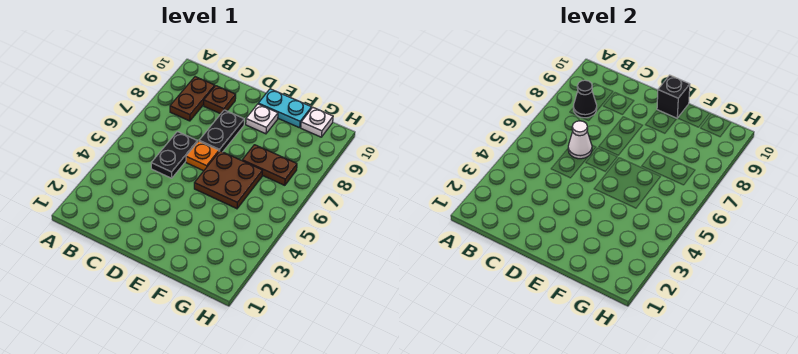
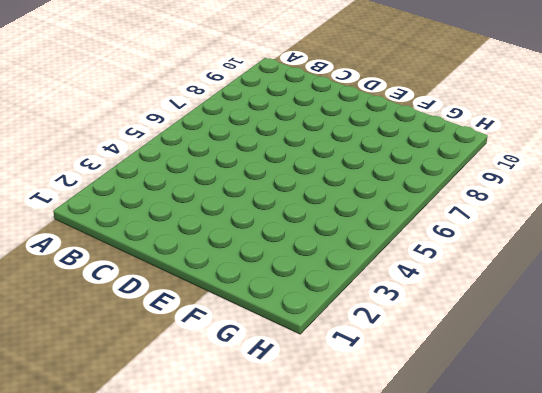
none -> brown 1x2 plate [170,77,215,121]
none -> black 1x2 plate [151,132,197,178]
none -> brown 1x1 plate [204,86,236,114]

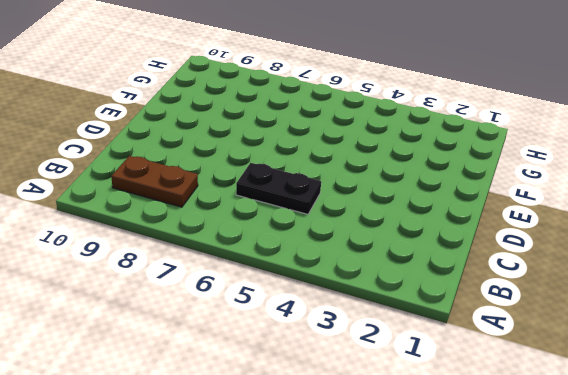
none -> brown 1x1 plate [204,86,236,114]
none -> orange 1x1 plate [186,141,219,171]
none -> black 1x2 plate [199,110,244,152]

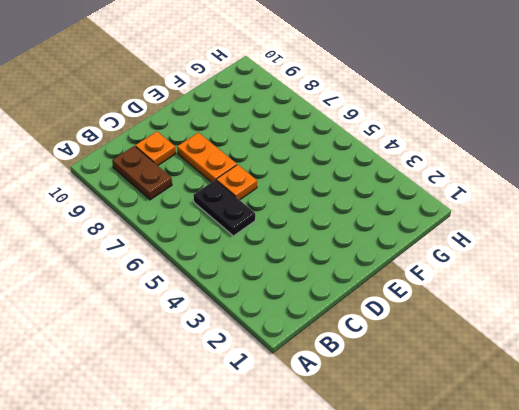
orange 1x1 plate [135,132,176,166] -> brown 1x1 plate [204,86,236,114]
orange 1x2 plate [177,133,237,182] -> black 1x2 plate [199,110,244,152]
none -> brown 2x2 plate [194,151,263,209]
none -> white 1x1 plate [246,104,278,134]
none -> cyan 1x2 plate [258,89,312,128]

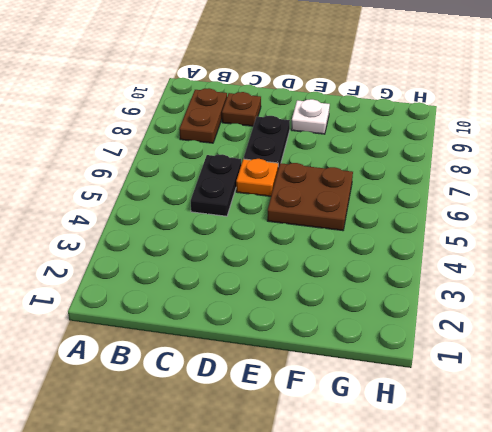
none -> cyan 1x2 plate [258,89,312,128]
none -> brown 1x2 plate [242,145,297,185]
none -> white 1x1 plate [301,107,333,137]

